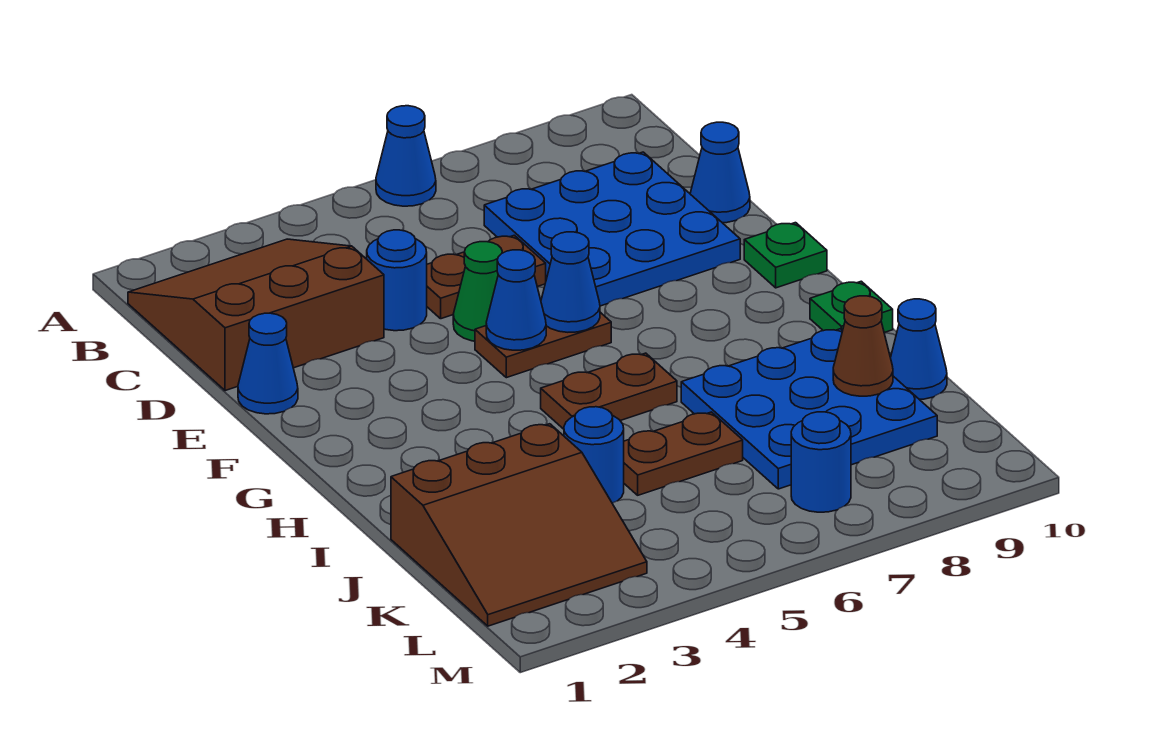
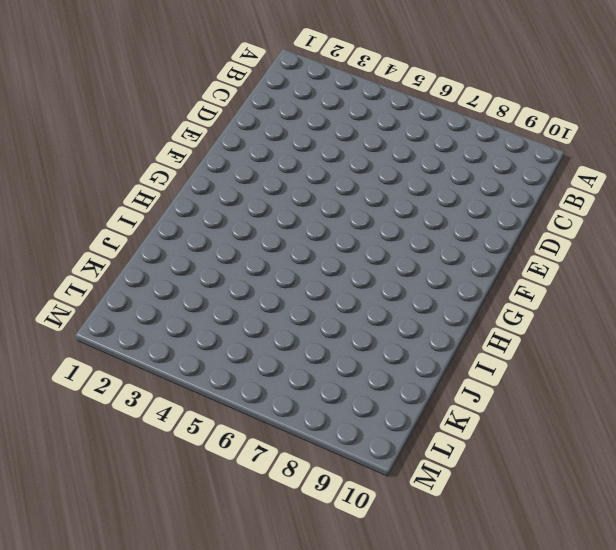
none -> blue 1x1 cone [376,106,436,206]
none -> brown 3x3 slope [128,239,384,391]
none -> blue 3x3 plate [484,152,740,306]

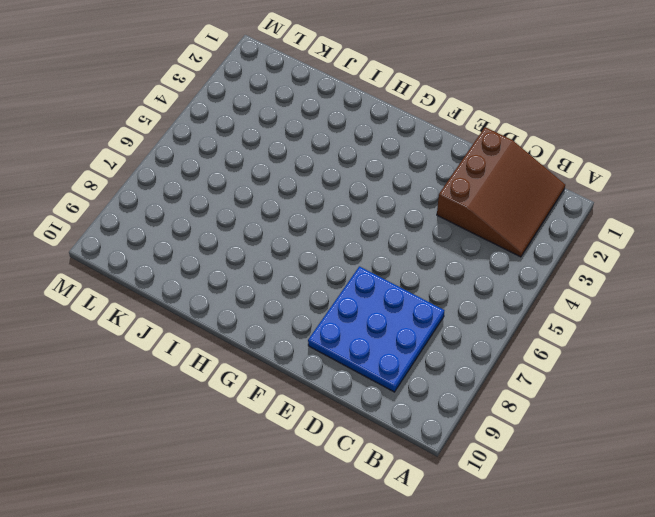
none -> blue 1x1 cone [376,106,436,206]
none -> blue 1x1 round brick [367,230,427,331]
none -> brown 1x2 plate [427,235,546,319]

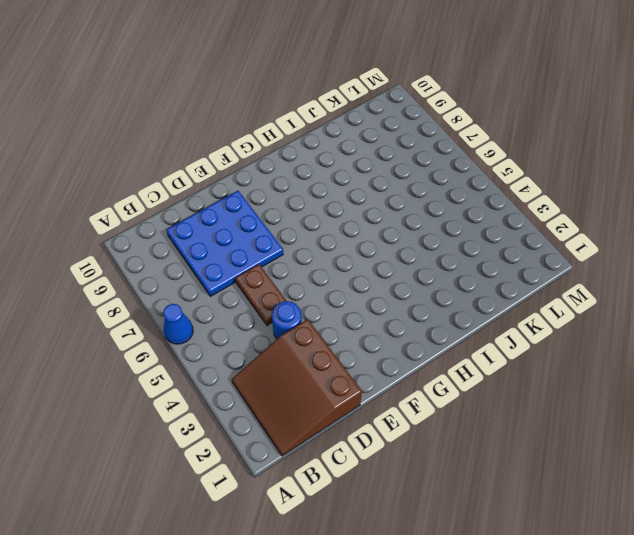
none -> blue 1x1 cone [690,122,750,223]
none -> blue 1x1 cone [238,313,298,414]
none -> green 1x1 cone [453,242,502,341]

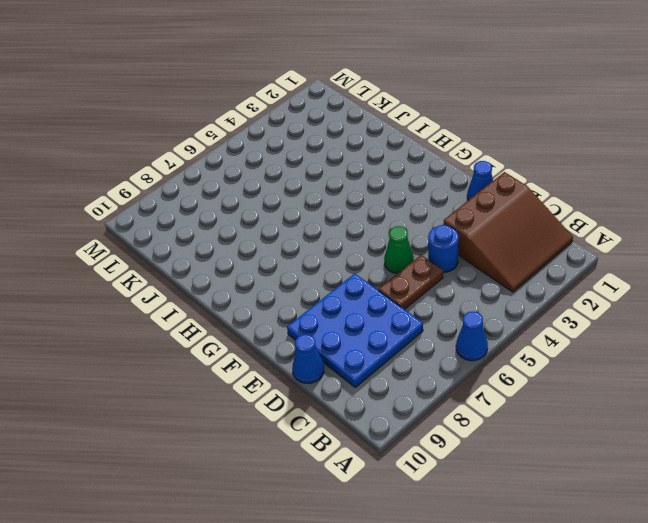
none -> brown 1x2 plate [475,312,611,378]
none -> green 1x1 plate [744,223,827,288]
none -> brown 1x2 plate [541,353,677,429]

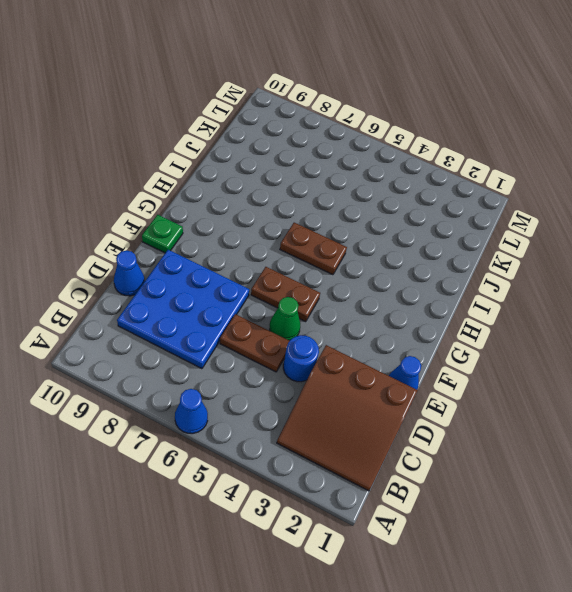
none -> green 1x1 plate [810,281,893,333]
none -> blue 3x3 plate [681,329,937,489]
none -> brown 3x3 slope [391,424,647,626]

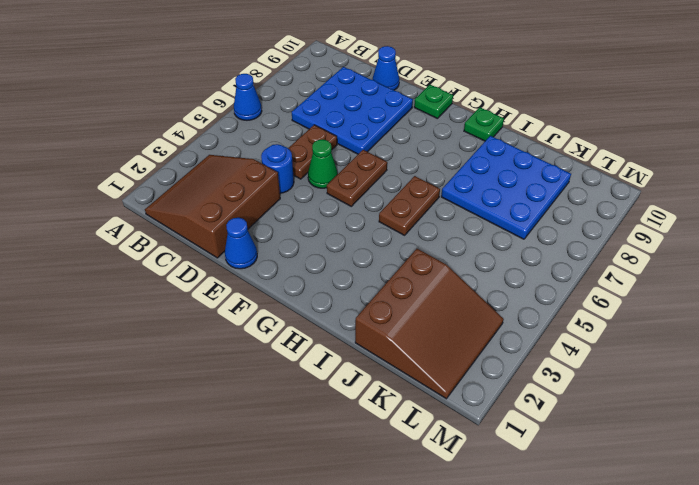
none -> blue 1x1 round brick [564,407,624,503]
none -> brown 1x2 plate [624,412,743,495]
none -> blue 1x1 cone [891,299,947,399]

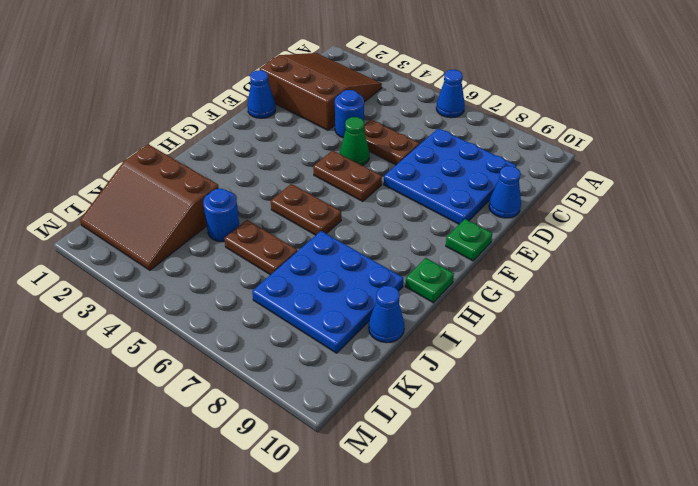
none -> blue 1x1 round brick [791,412,851,512]
none -> blue 1x1 cone [486,250,546,350]
none -> blue 1x1 cone [541,232,600,332]

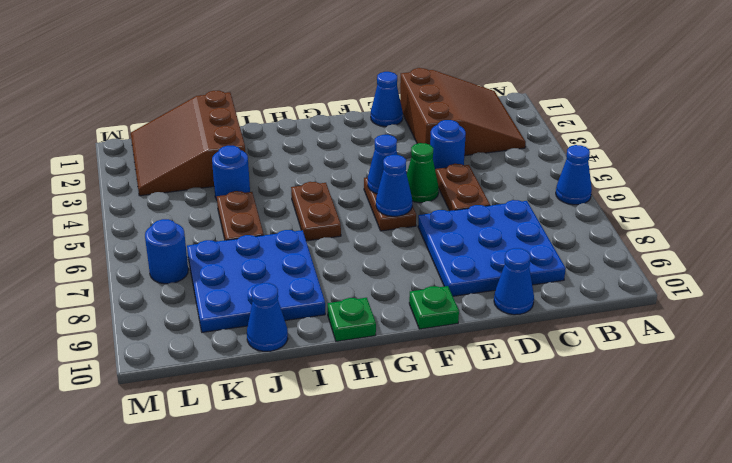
none -> brown 1x1 cone [833,296,893,396]

